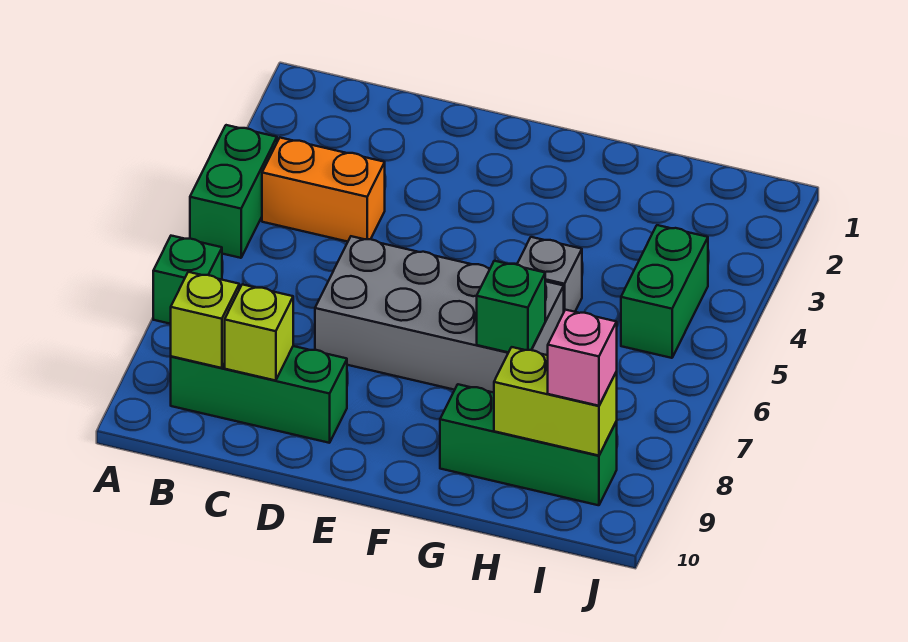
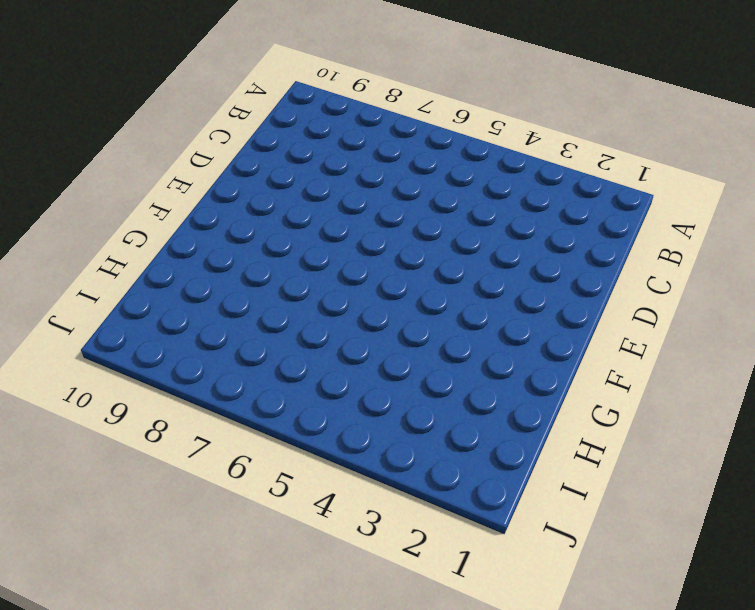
none -> green 1x2 brick [190,125,277,258]
none -> green 1x1 brick [153,236,222,324]
none -> orange 1x2 brick [262,138,385,242]

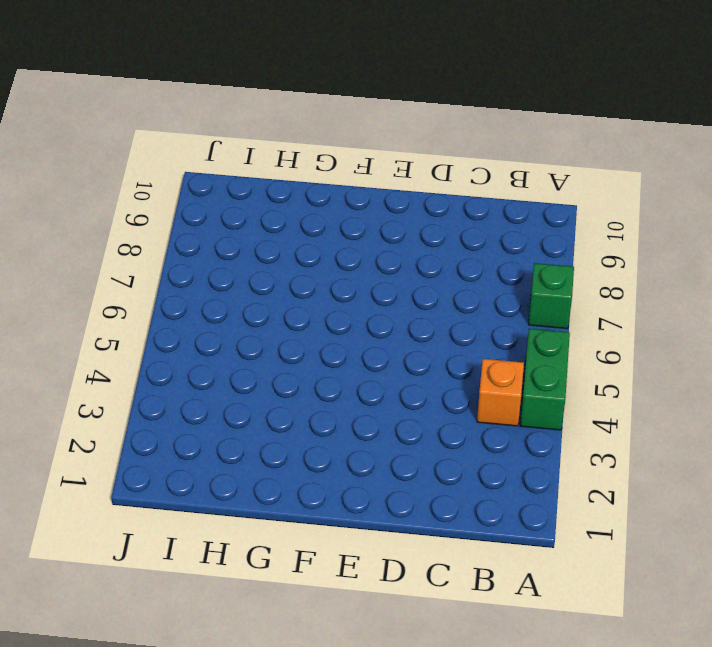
orange 1x1 brick [477,359,524,426] -> orange 1x2 brick [262,138,385,242]
none -> green 1x3 brick [171,346,347,443]
none -> grey 2x4 brick [315,236,564,393]
none -> grey 1x1 brick [517,237,582,312]

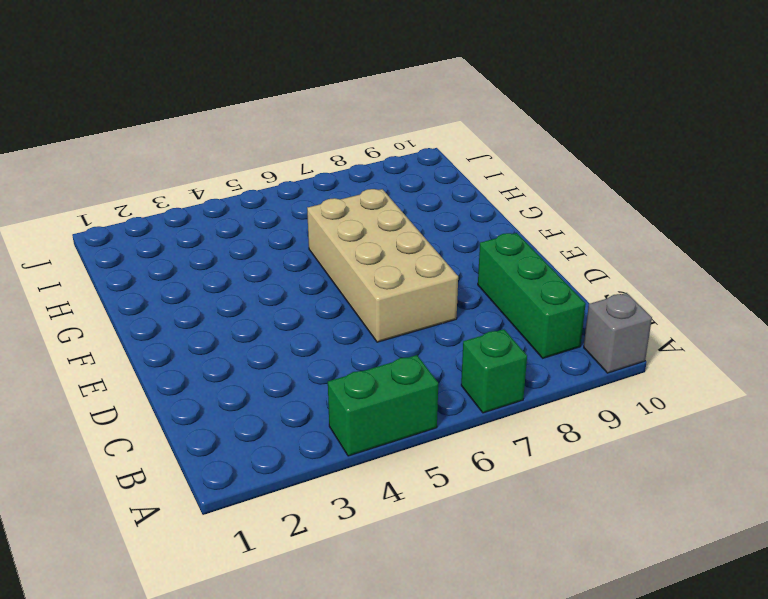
grey 1x1 brick [584,293,652,373] -> grey 1x1 brick moved to [517,237,582,312]
tan 2x4 brick [307,189,458,342] -> grey 2x4 brick [315,236,564,393]
none -> orange 1x2 brick [262,138,385,242]
none -> green 1x3 brick [440,384,617,505]
none -> green 1x2 brick [621,225,708,358]

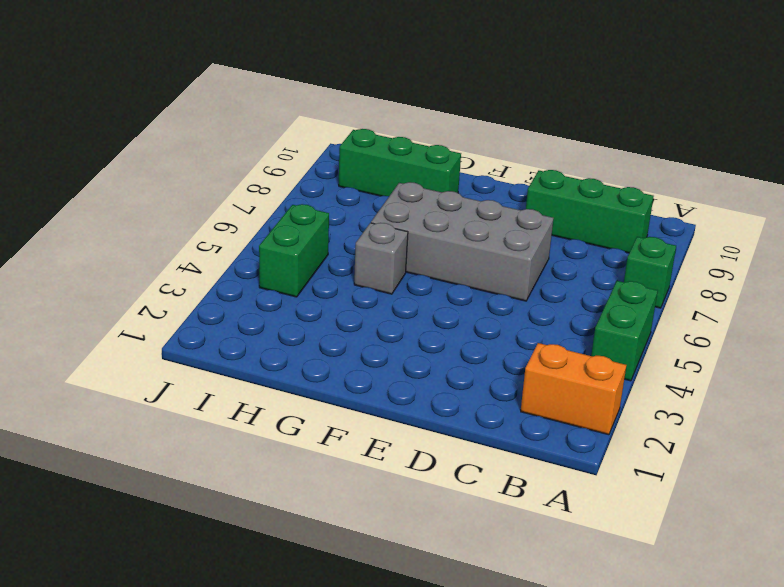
orange 1x2 brick [521,343,626,435] -> orange 1x2 brick moved to [262,138,385,242]
none -> lime 1x1 brick [171,272,239,368]
none -> lime 1x1 brick [225,284,293,381]
none -> green 1x1 brick [477,261,545,352]

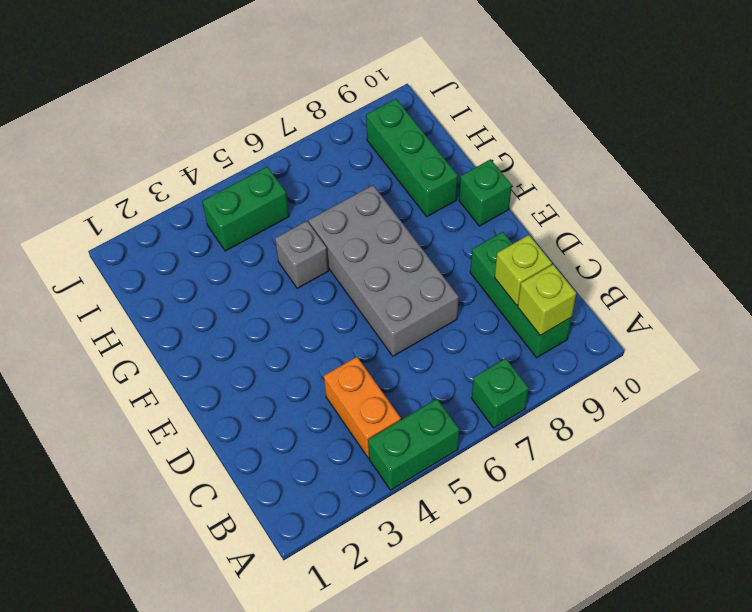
green 1x1 brick [459,159,512,226] -> green 1x1 brick moved to [477,261,545,352]
none -> lime 1x2 brick [494,347,617,456]
none -> pink 1x1 brick [548,310,617,406]

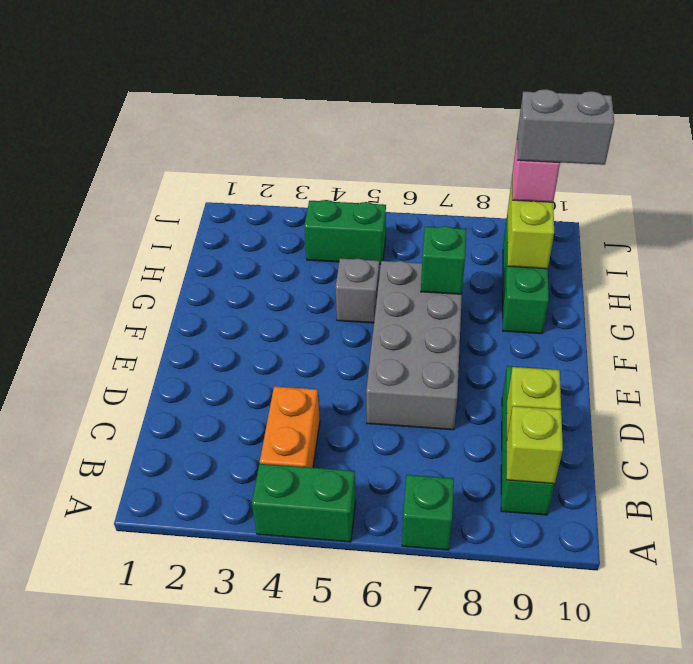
grey 1x2 brick [517,89,614,165] -> none

